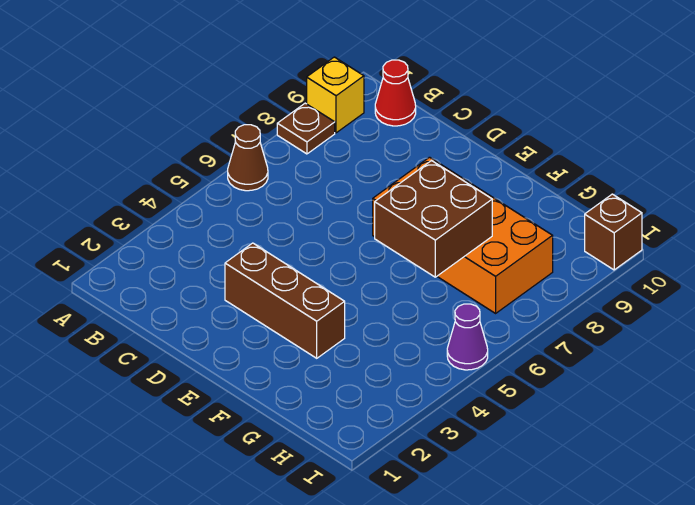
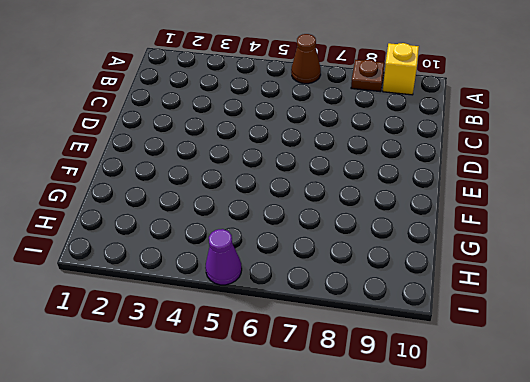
none -> red 1x1 cone [375,60,416,126]
none -> brown 1x3 brick [225,243,345,358]

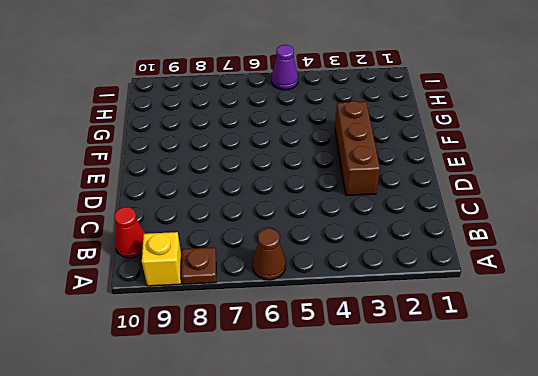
none -> orange 2x4 brick [373,157,553,313]
none -> brown 1x1 brick [585,194,642,270]

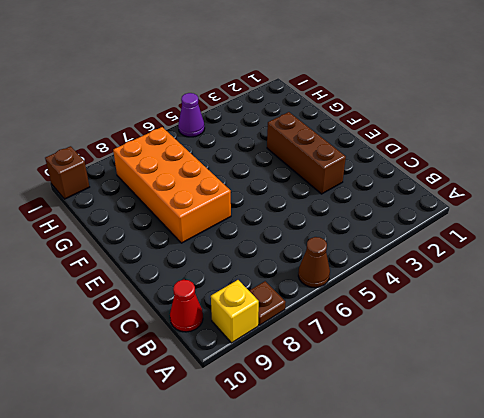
none -> brown 2x2 brick [375,161,492,277]

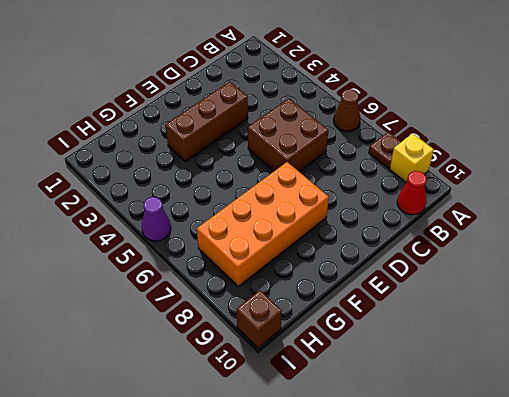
brown 2x2 brick [248,99,328,172] -> brown 2x2 brick moved to [375,161,492,277]

